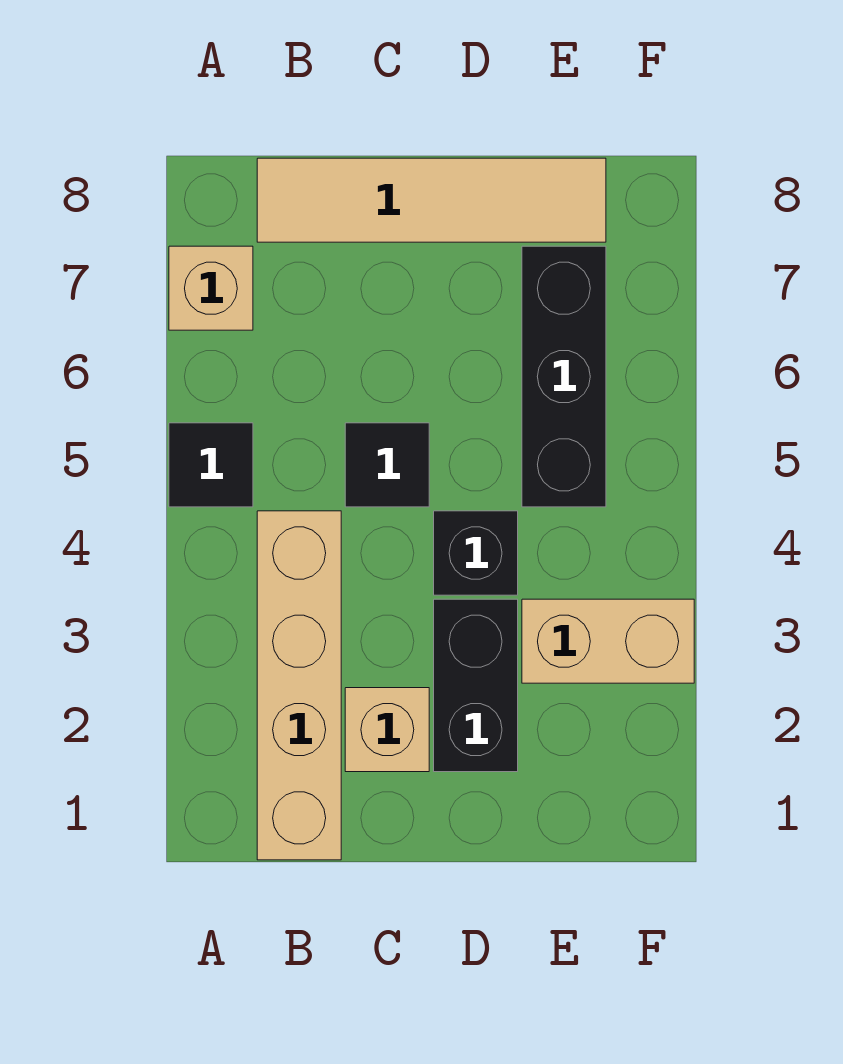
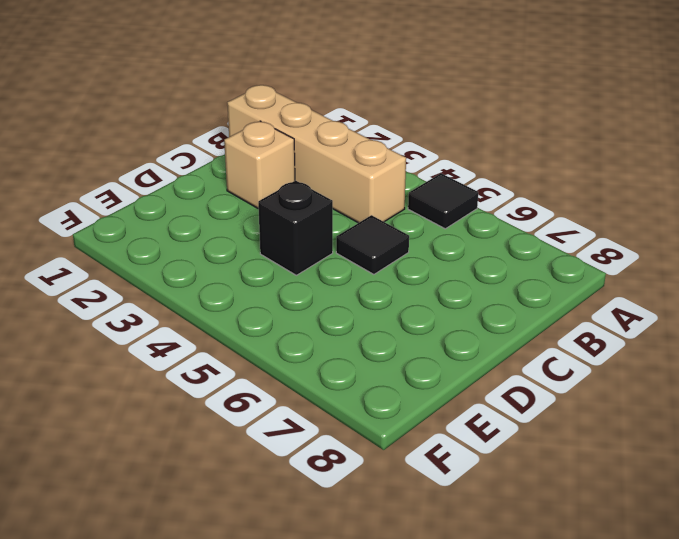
none -> tan 1x1 brick [169,246,253,330]
none -> tan 1x4 tile [257,158,606,242]

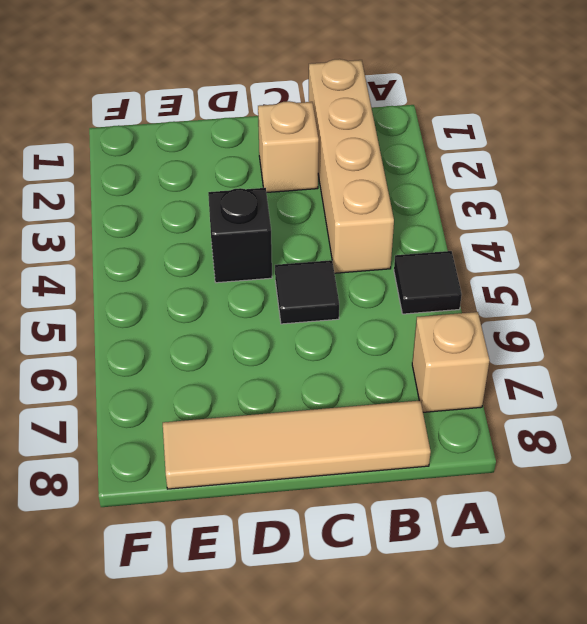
none -> black 1x2 brick [434,599,518,772]
none -> tan 1x2 brick [522,599,694,683]

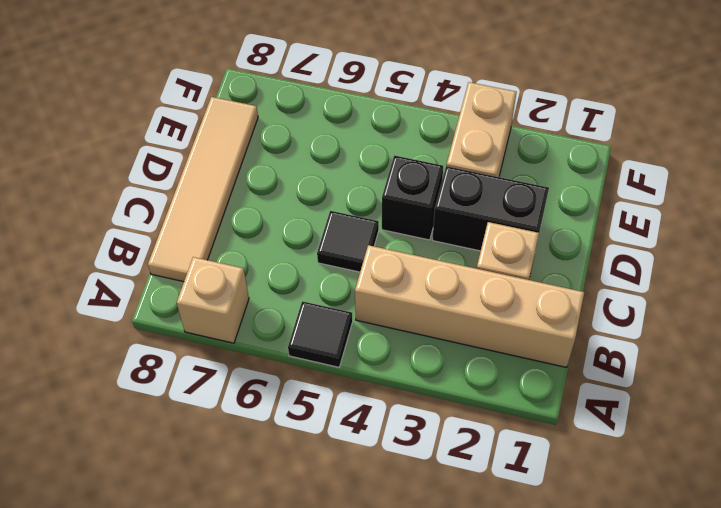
none -> black 1x3 brick [522,246,606,507]

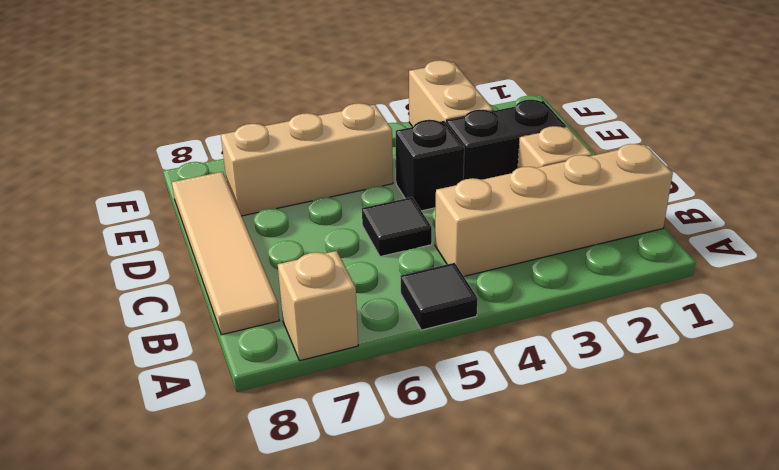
tan 1x3 brick [221,103,393,216] -> black 1x3 brick [522,246,606,507]

